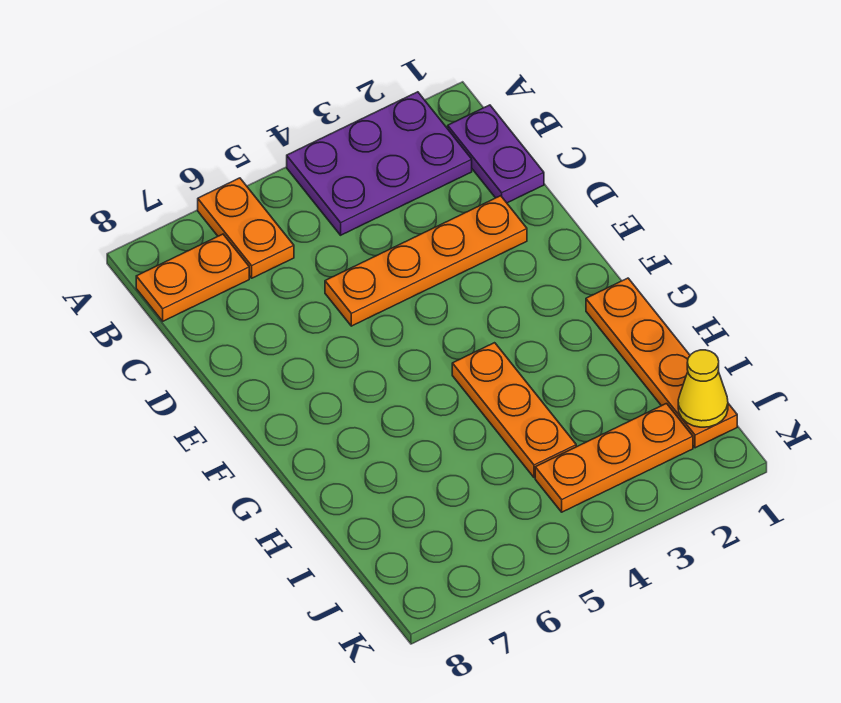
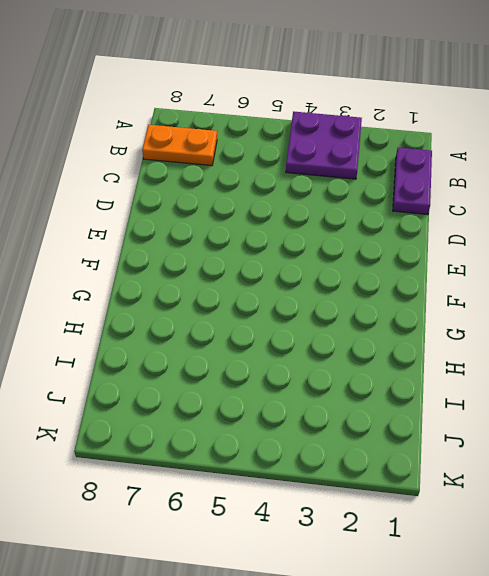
purple 2x2 plate [286,111,362,179] -> purple 2x3 plate [287,92,472,235]
none -> orange 1x2 plate [198,178,294,278]
none -> orange 1x4 plate [325,196,527,326]

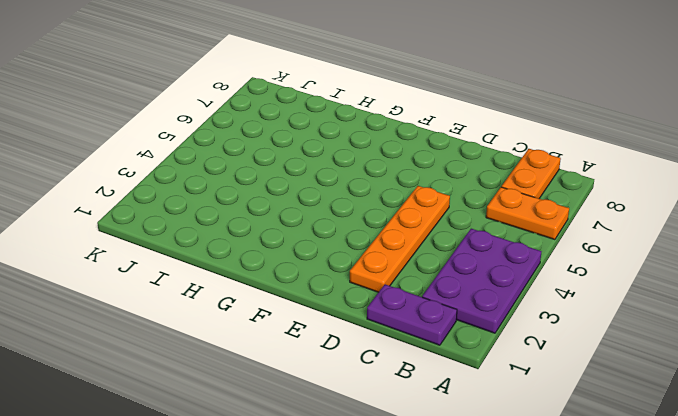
none -> orange 1x4 plate [586,278,737,448]
none -> orange 1x3 plate [452,343,576,478]

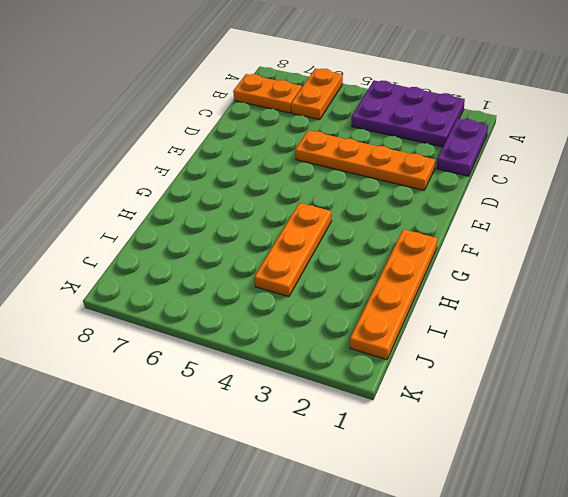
none -> orange 1x3 plate [535,404,693,512]
none -> yellow 1x1 cone [678,350,728,427]

